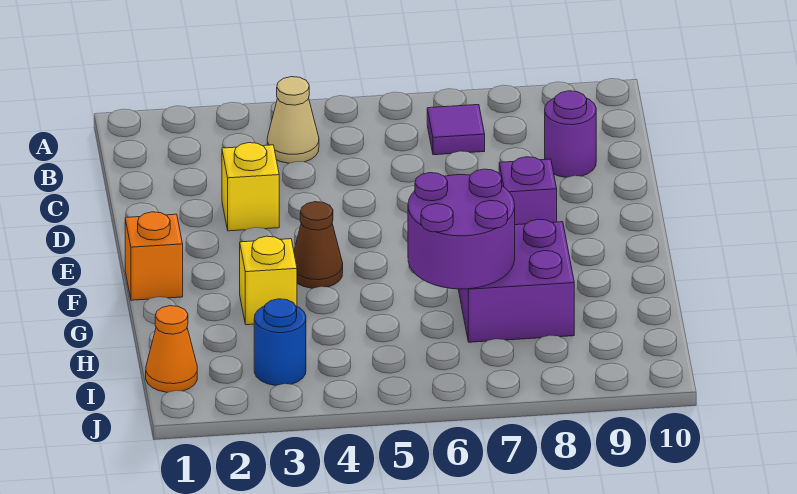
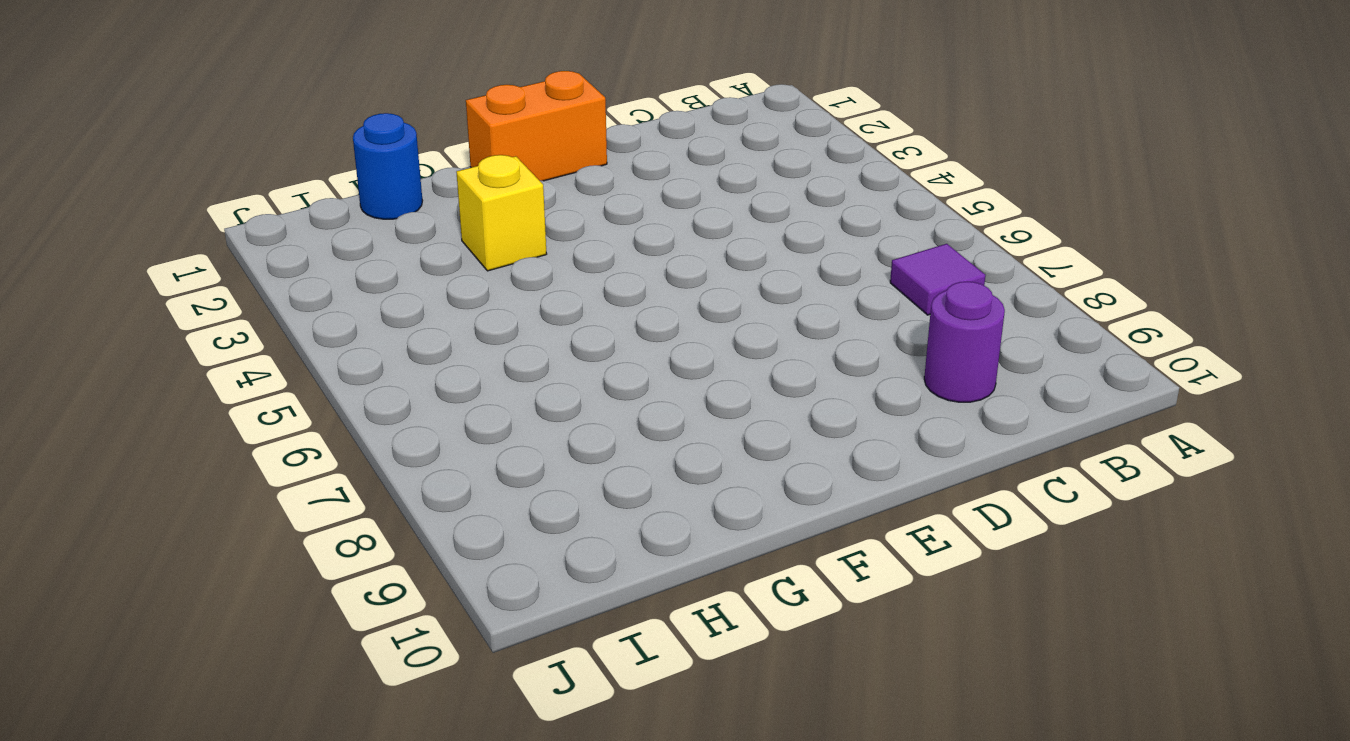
orange 1x2 brick [466,71,607,181] -> orange 1x1 brick [125,212,183,300]
blue 1x1 round brick [353,113,423,219] -> blue 1x1 round brick moved to [254,299,306,386]
none -> tan 1x1 cone [267,77,319,163]
none -> yellow 1x1 brick [222,143,279,231]
none -> purple 1x1 brick [499,157,557,225]

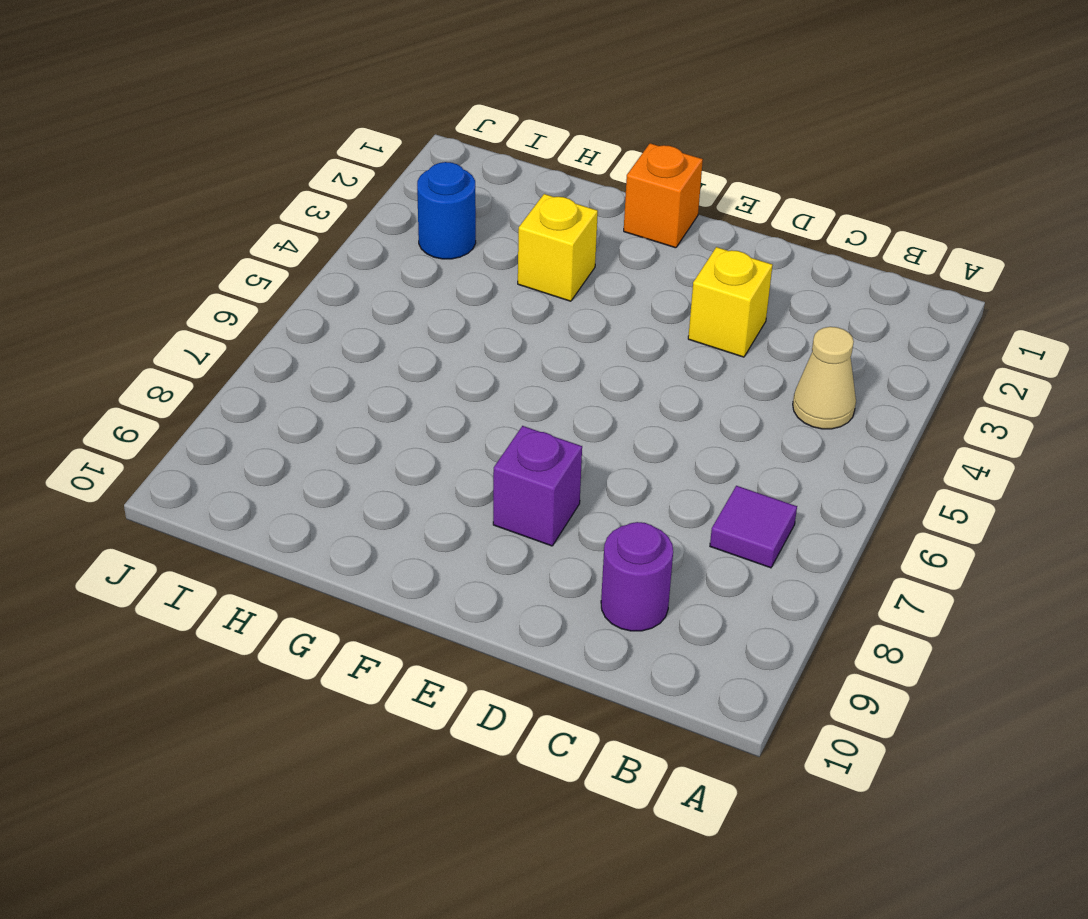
none -> brown 1x1 cone [294,202,343,288]
none -> purple 2x2 brick [458,219,574,342]
none -> orange 1x1 cone [146,306,197,392]

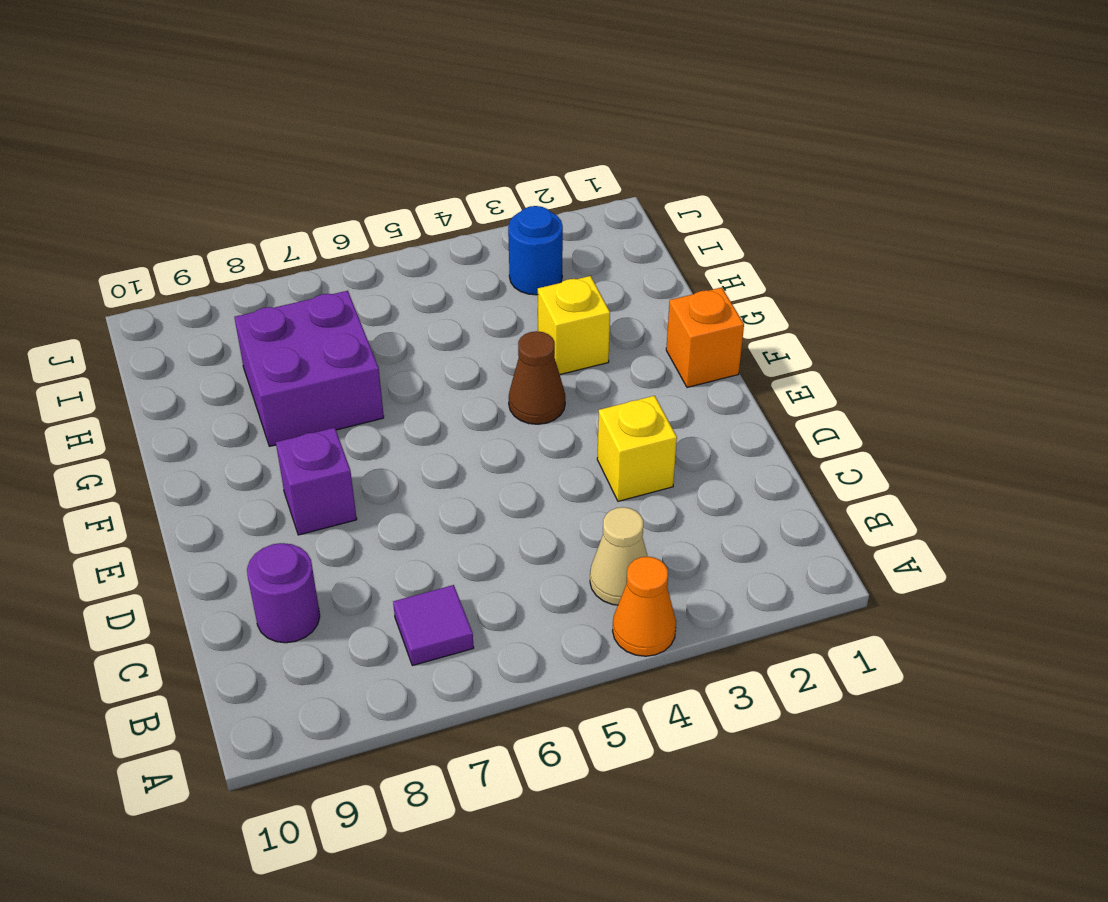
orange 1x1 cone [613,557,676,656] -> orange 1x1 cone moved to [146,306,197,392]
none -> purple 2x2 round brick [408,169,515,289]

